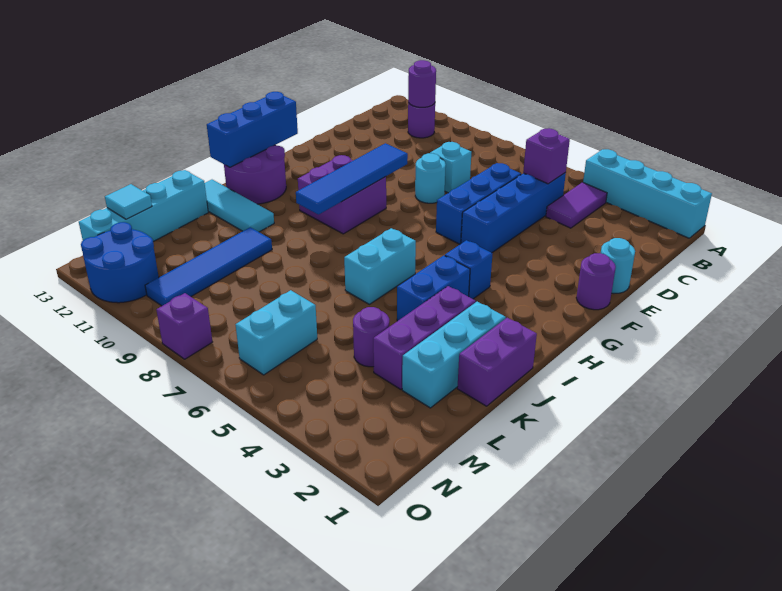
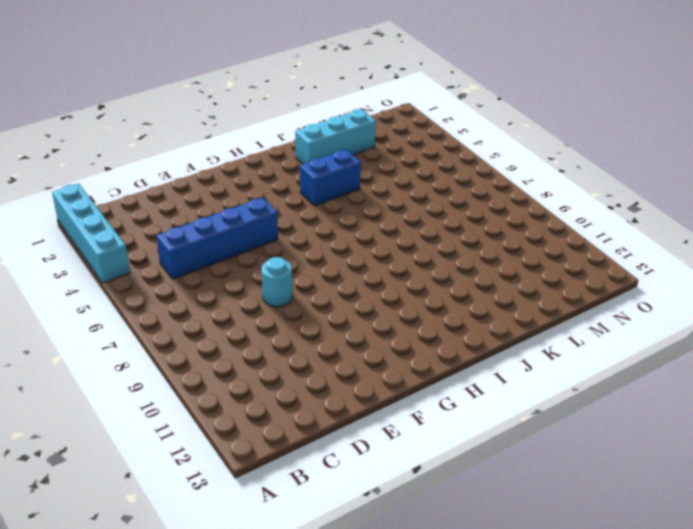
none -> purple 1x2 tile [546,182,607,228]
none -> purple 1x1 round brick [408,103,435,138]
none -> blue 1x3 brick [436,163,521,244]

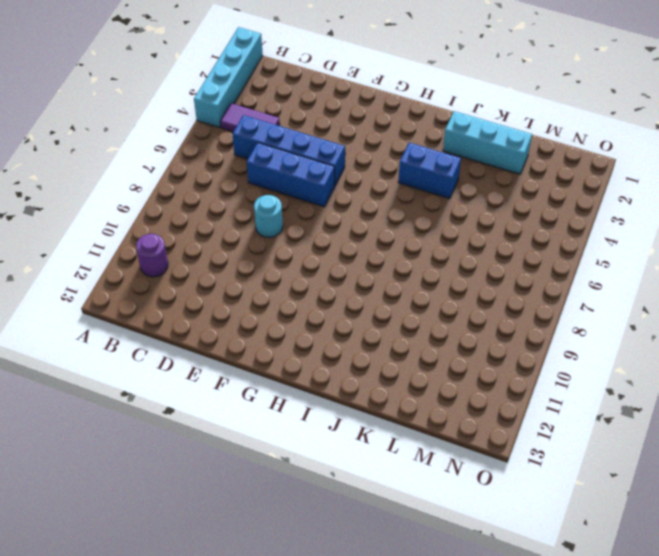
none -> cyan 1x1 brick [430,142,471,193]
none -> cyan 1x1 round brick [601,238,635,293]
none -> purple 1x1 round brick [576,253,616,310]

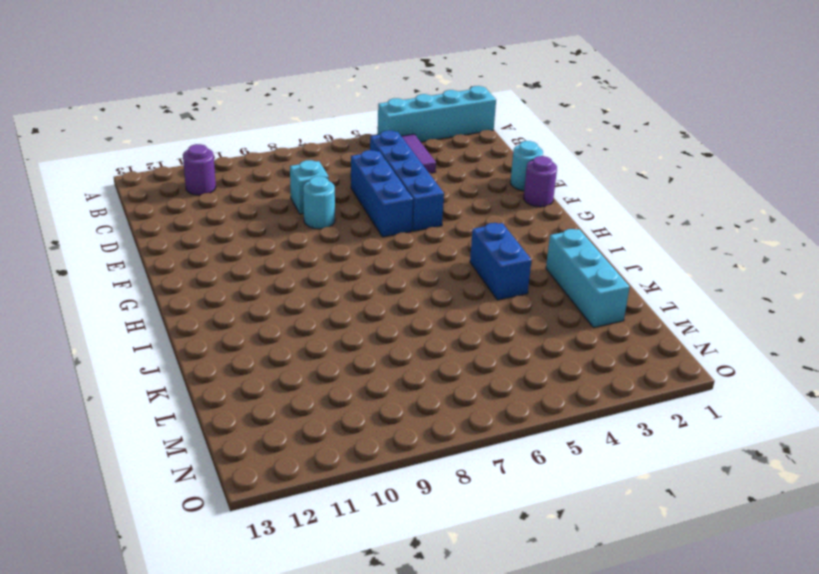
none -> purple 2x2 brick [298,155,386,234]
none -> blue 1x1 brick [445,240,492,299]
none -> purple 2x2 round brick [224,145,286,204]

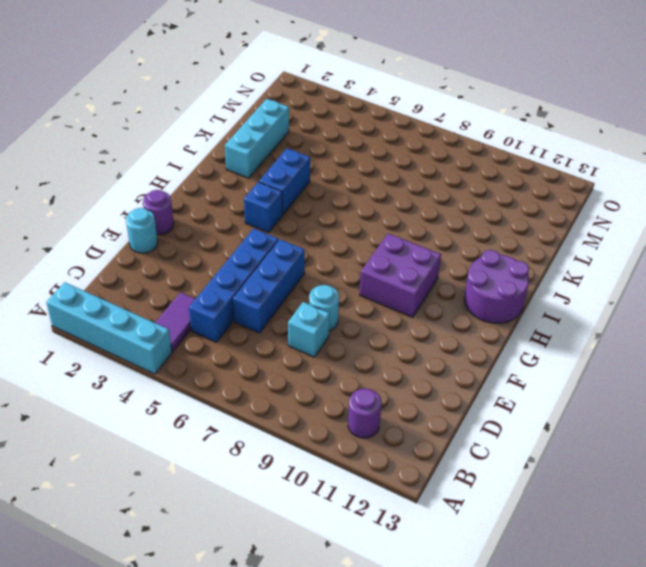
none -> cyan 1x2 brick [344,228,416,304]
none -> purple 1x2 brick [457,318,537,406]
none -> purple 1x3 brick [373,286,476,389]

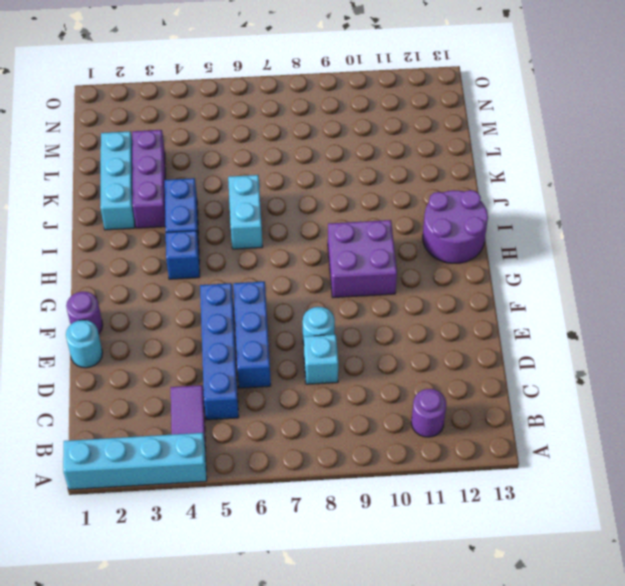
none -> purple 1x2 brick [457,318,537,406]
none -> cyan 1x3 tile [205,180,274,232]
none -> blue 1x4 tile [145,227,272,306]

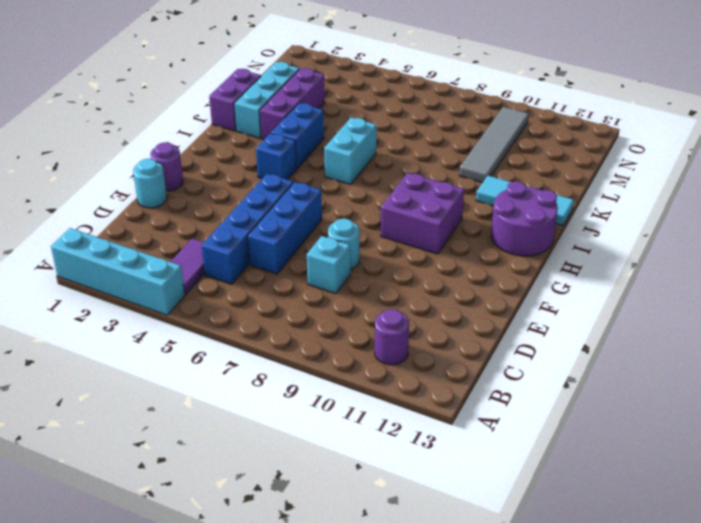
grey 1x4 tile [459,107,529,183] -> blue 1x4 tile [145,227,272,306]
none -> cyan 1x4 brick [79,170,208,242]
none -> purple 1x1 round brick [353,307,389,367]
none -> cyan 1x2 brick [236,290,317,375]

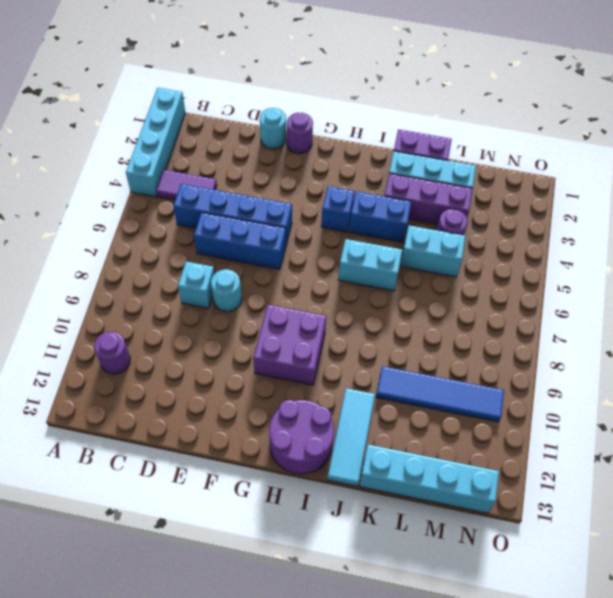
cyan 1x2 brick [401,225,465,277] -> cyan 1x2 brick moved to [236,290,317,375]
none -> blue 2x2 round brick [81,222,159,303]
none -> purple 1x1 brick [157,293,212,359]
none -> purple 1x1 round brick [408,60,436,107]

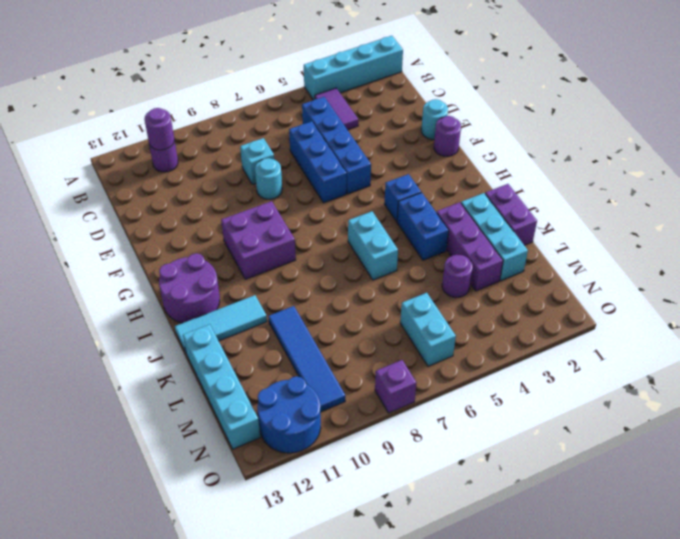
none -> purple 1x1 brick [523,128,570,184]
none -> blue 1x4 tile [296,143,408,215]
none -> blue 1x3 brick [207,92,298,167]

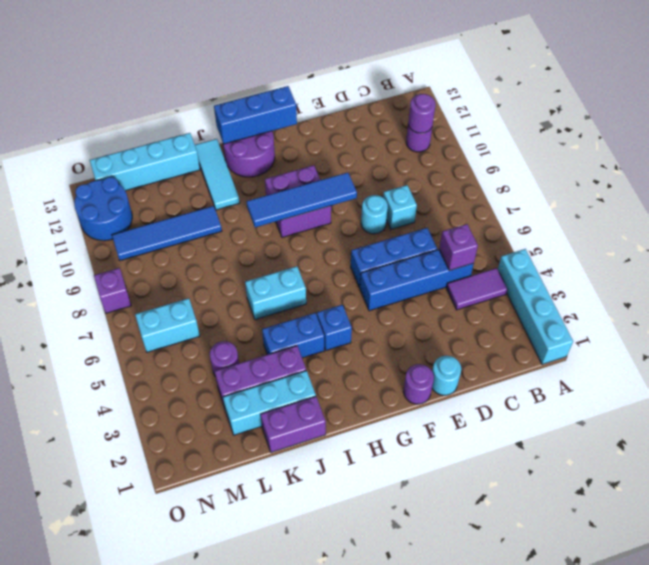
none -> cyan 1x1 tile [105,184,152,219]

